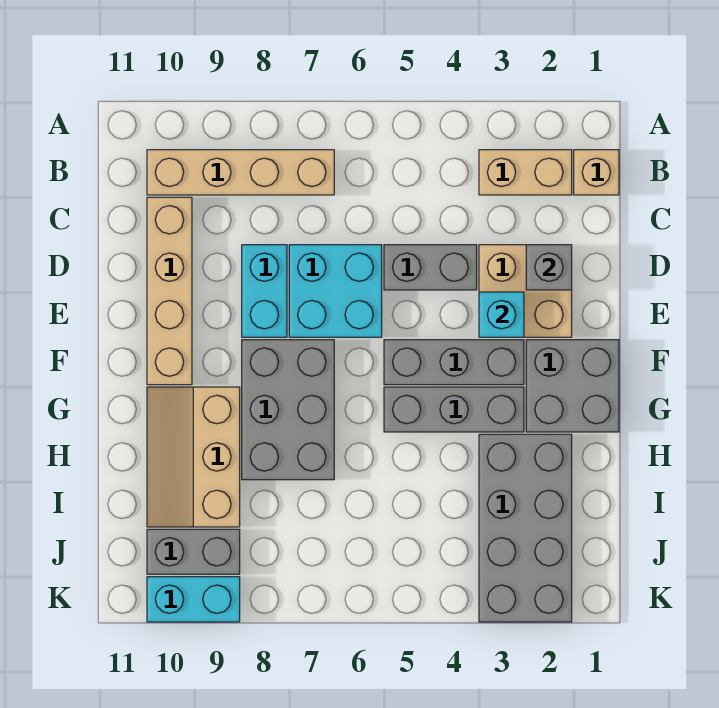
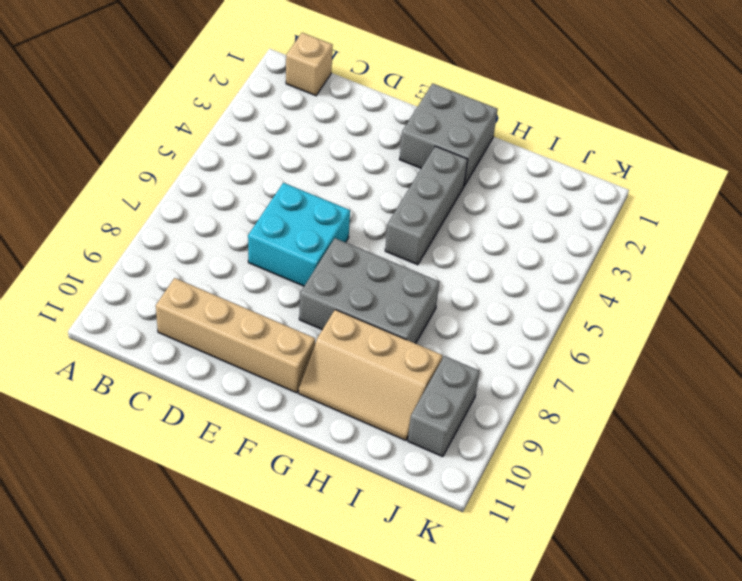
none -> tan 1x2 brick [479,150,572,195]
none -> tan 1x4 brick [147,150,334,195]
none -> tan 2x2 brick [479,245,572,337]

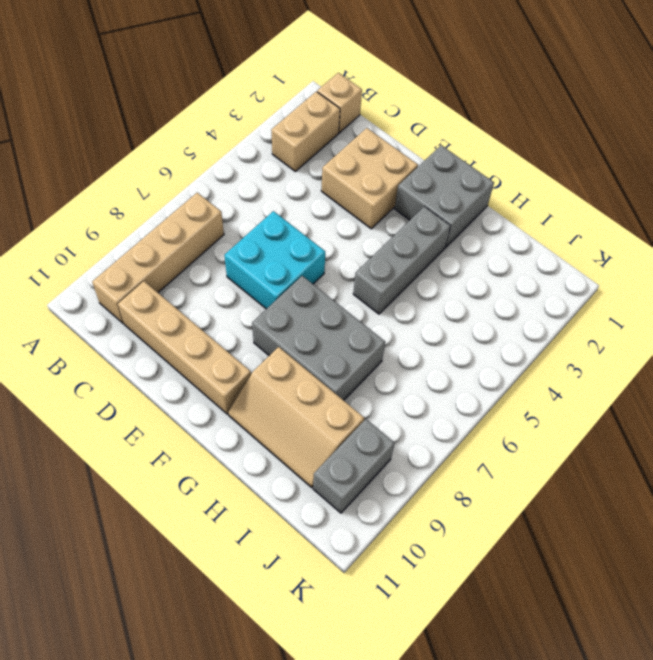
none -> grey 1x2 brick [384,245,477,290]
none -> cyan 1x2 brick [242,245,287,337]
none -> grey 1x3 brick [384,340,524,385]

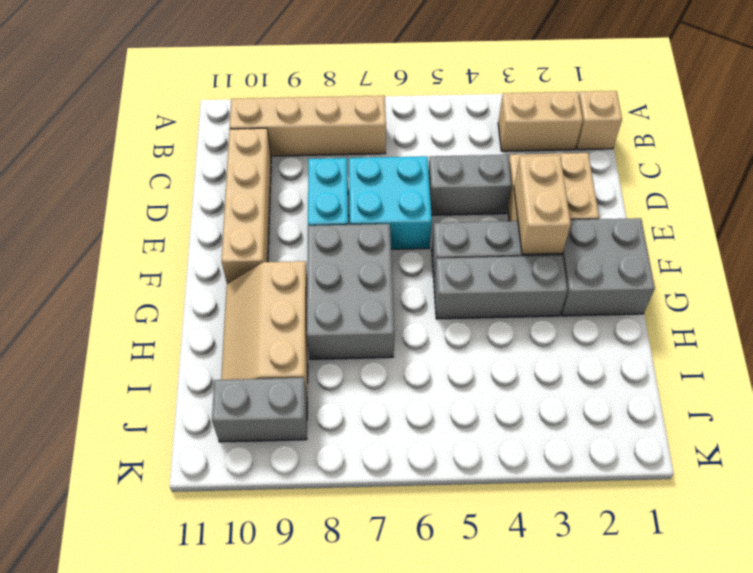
tan 1x2 brick [514,156,571,254] -> cyan 1x1 brick [479,292,524,337]
none -> grey 2x4 brick [479,434,572,622]
none -> cyan 1x2 brick [147,577,240,622]
none -> grey 1x1 brick [526,245,572,290]

